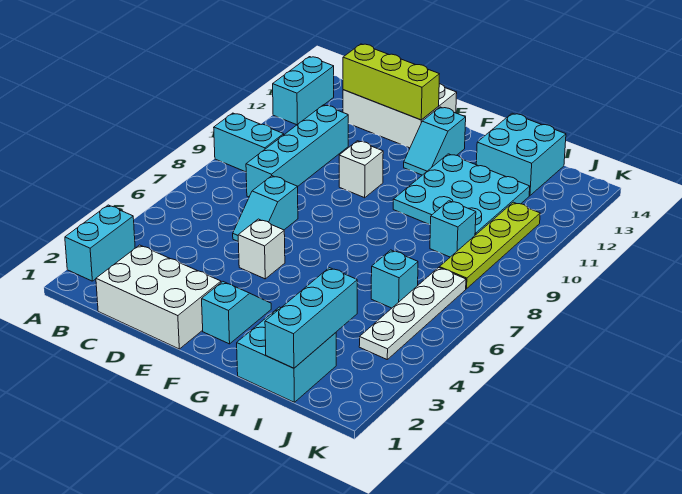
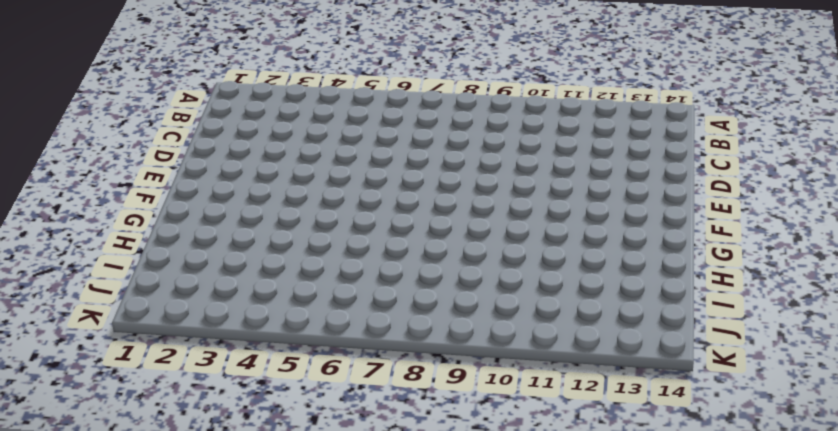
none -> cyan 1x2 brick [65,205,135,281]
none -> cyan 1x2 brick [214,113,284,172]
none -> cyan 1x2 brick [273,57,334,125]

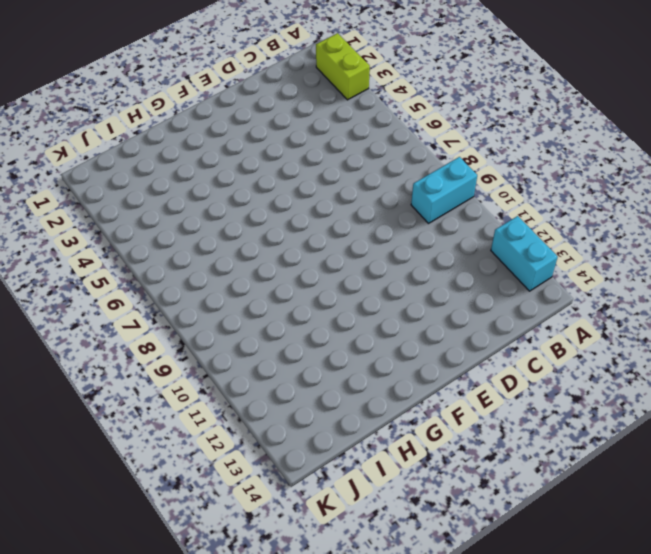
lime 1x2 brick [316,33,370,100] -> cyan 1x2 brick [65,205,135,281]
none -> white 2x3 brick [96,245,221,349]
none -> cyan 1x4 brick [246,105,348,197]
none -> white 2x3 brick [343,84,457,148]

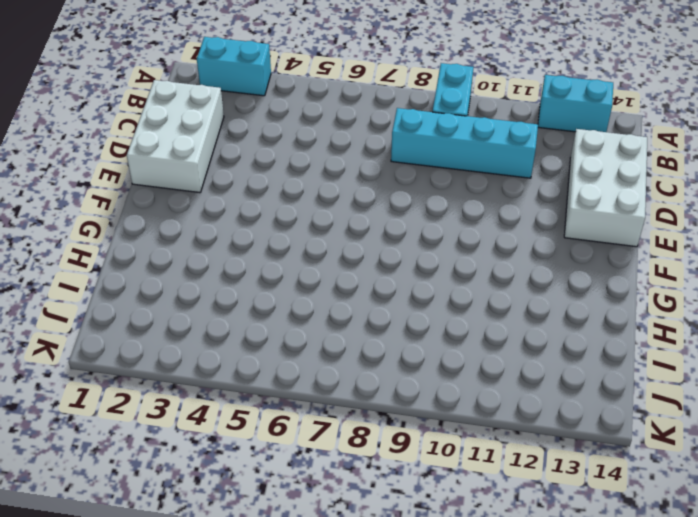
none -> cyan 1x2 slope [233,176,298,241]
none -> white 1x1 brick [238,219,285,279]
none -> white 1x1 brick [339,141,383,198]

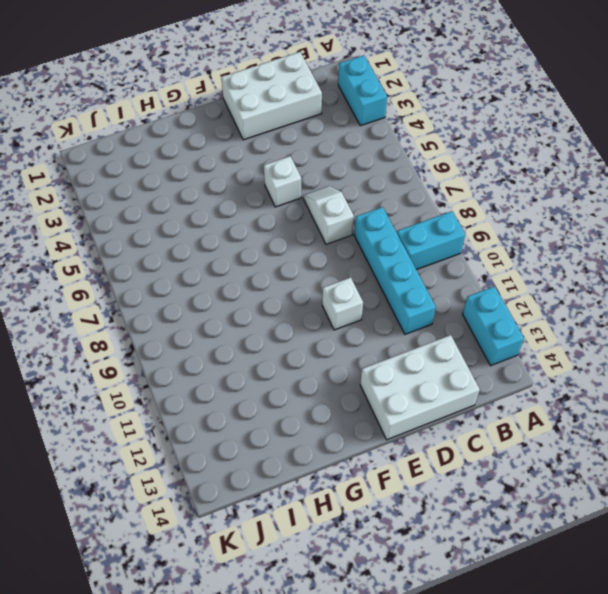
white 1x2 slope [303,186,354,244] -> cyan 1x2 slope [233,176,298,241]
none -> cyan 1x2 slope [202,282,271,344]
none -> cyan 1x2 slope [404,107,466,175]
none -> cyan 3x3 plate [393,154,530,235]

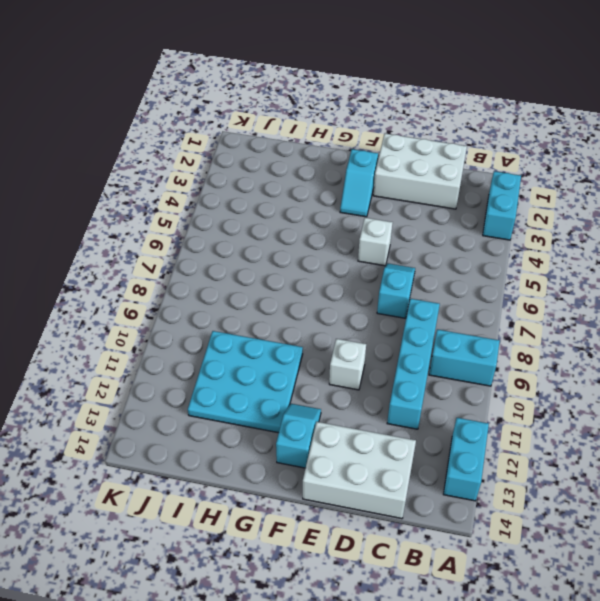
none -> cyan 2x2 brick [237,307,336,402]
none -> cyan 2x2 brick [476,113,566,196]
none -> cyan 1x1 brick [371,250,418,308]

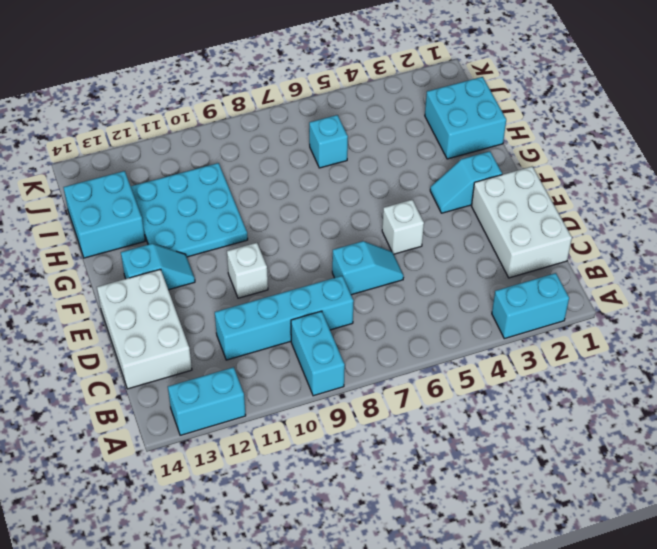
none -> cyan 1x1 brick [430,201,476,257]
none -> white 1x4 plate [359,268,466,359]
none -> lime 1x4 plate [439,202,540,289]

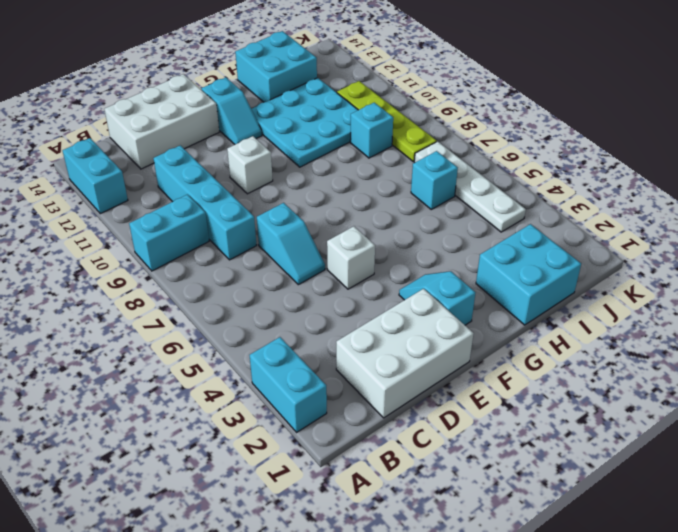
none -> lime 1x3 brick [343,44,439,120]
none -> cyan 1x3 brick [265,268,357,368]

